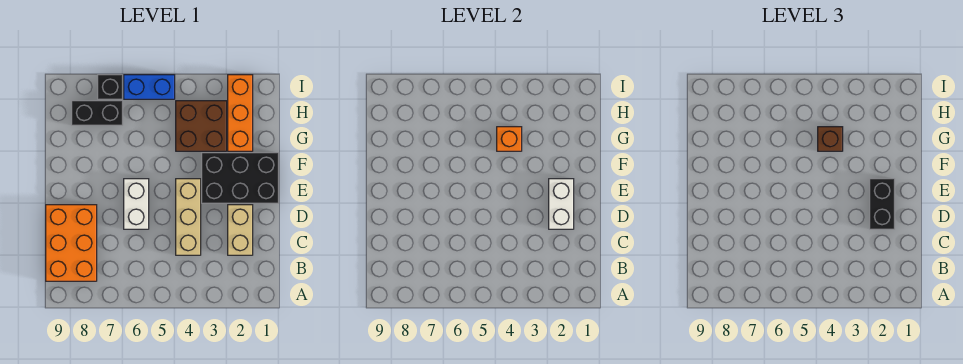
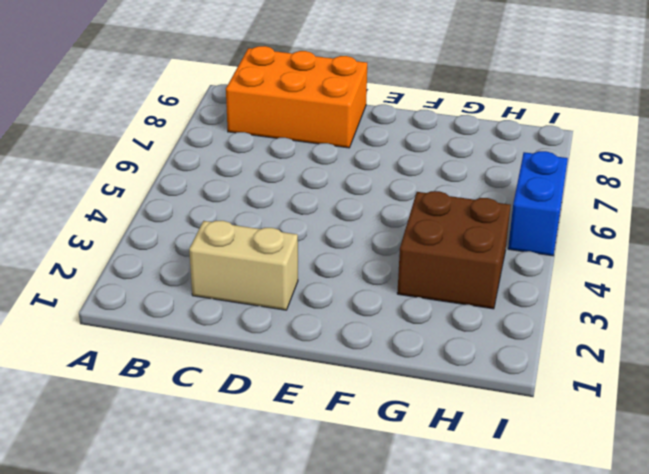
none -> tan 1x3 brick [176,179,201,255]
none -> white 1x2 brick [124,179,149,229]
none -> black 2x3 brick [202,153,279,203]

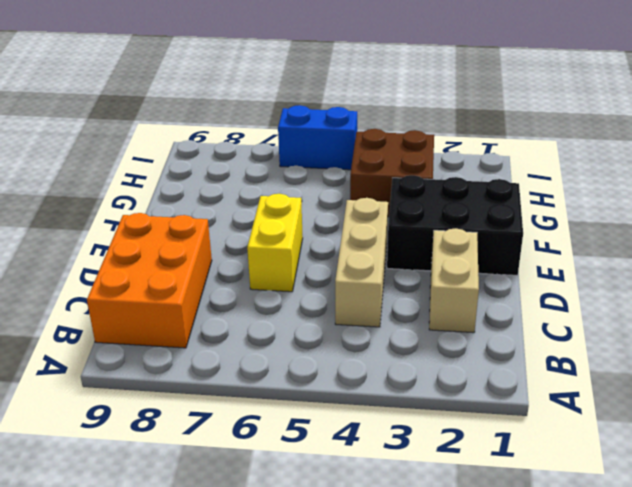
yellow 1x2 brick [247,194,303,292] -> white 1x2 brick [124,179,149,229]
none -> orange 1x3 brick [228,75,253,151]
none -> black 1x2 brick [72,101,123,125]
none -> black 1x1 brick [98,75,123,99]

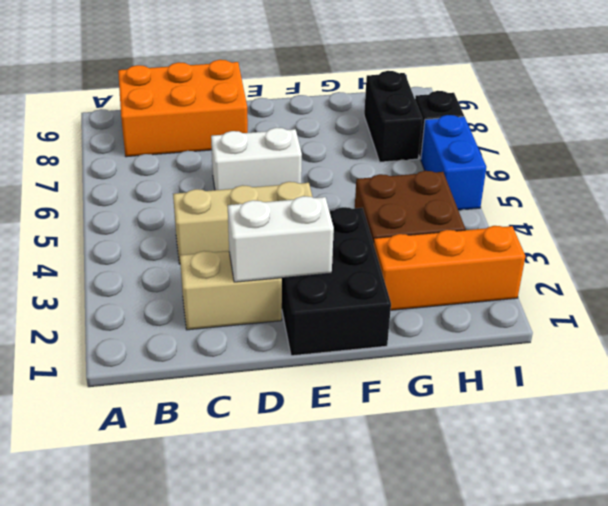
none -> orange 1x1 brick [497,127,522,151]
none -> black 1x2 brick [870,179,895,229]
none -> brown 1x1 brick [818,127,843,151]

